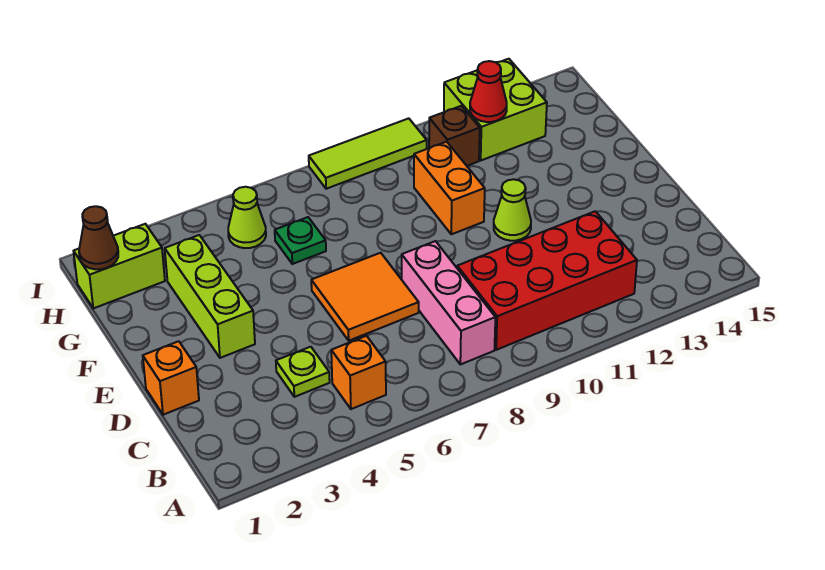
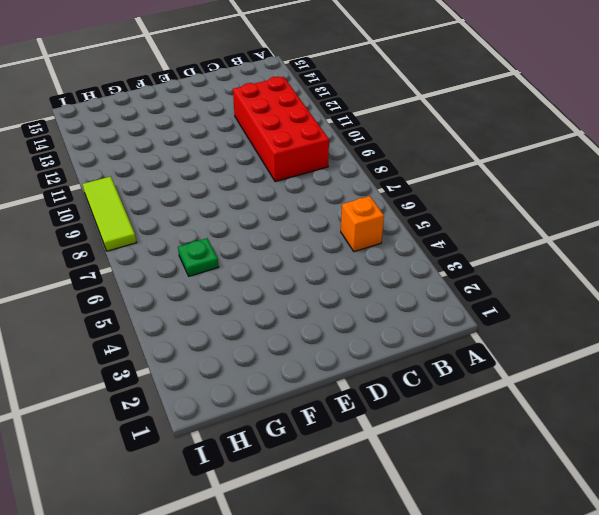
none -> pink 1x3 brick [402,241,495,364]
none -> lime 1x1 plate [276,347,330,397]
none -> orange 1x1 brick [143,341,199,415]

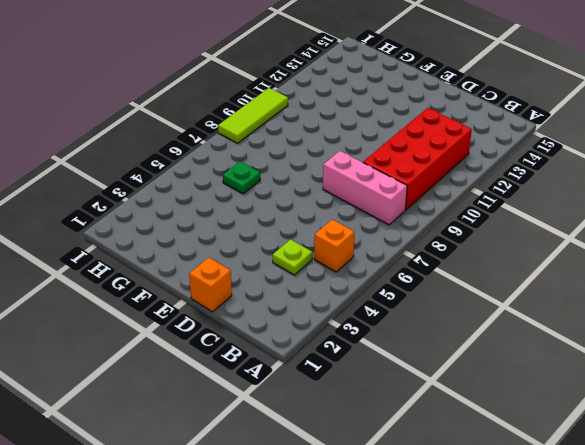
none -> orange 2x2 tile [311,253,419,341]
none -> lime 1x3 brick [165,235,255,358]
none -> lime 1x1 cone [494,179,531,241]

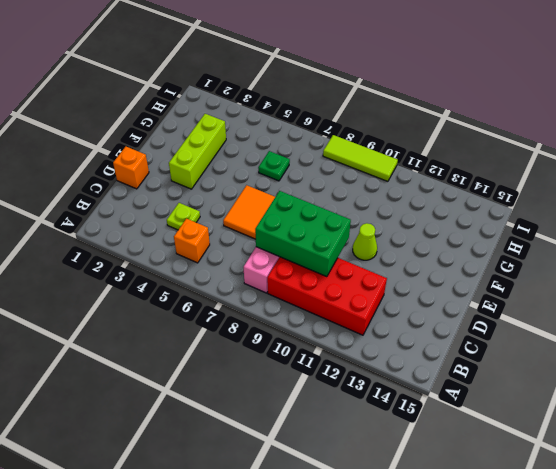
green 2x3 brick [255,191,351,277] -> none
none -> orange 1x2 brick [414,142,485,234]
none -> lime 1x2 brick [74,224,165,308]
none -> lime 1x1 cone [228,187,266,248]

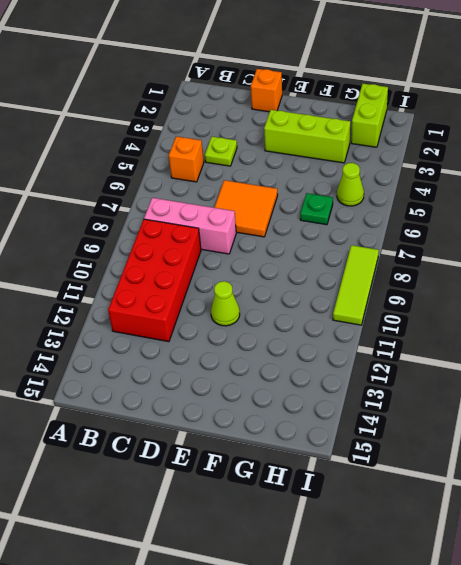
none -> orange 1x2 brick [414,142,485,234]
none -> brown 1x1 brick [429,106,480,166]
none -> lime 2x2 brick [444,59,547,160]

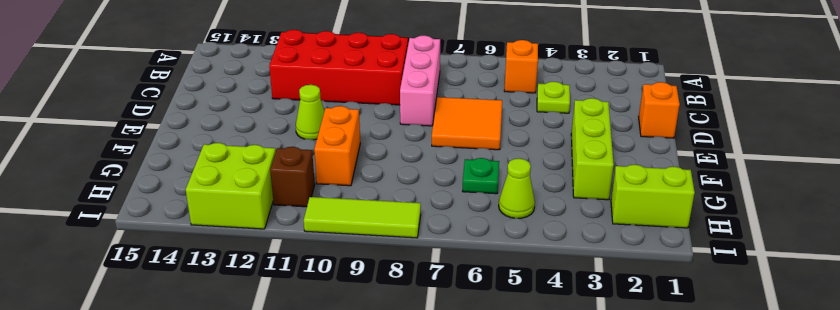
none -> brown 1x1 cone [79,206,118,269]
none -> red 1x1 cone [470,61,507,122]

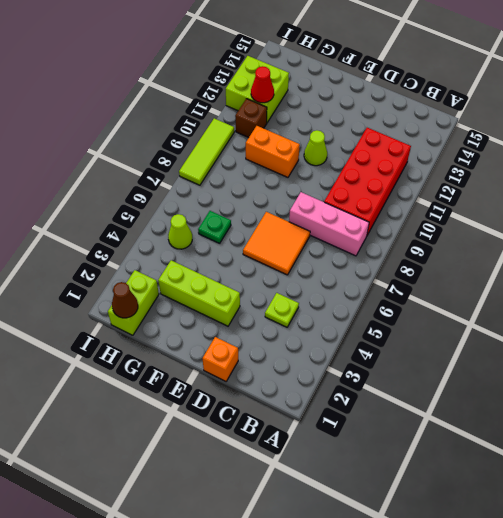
none -> orange 1x1 brick [331,336,386,409]

